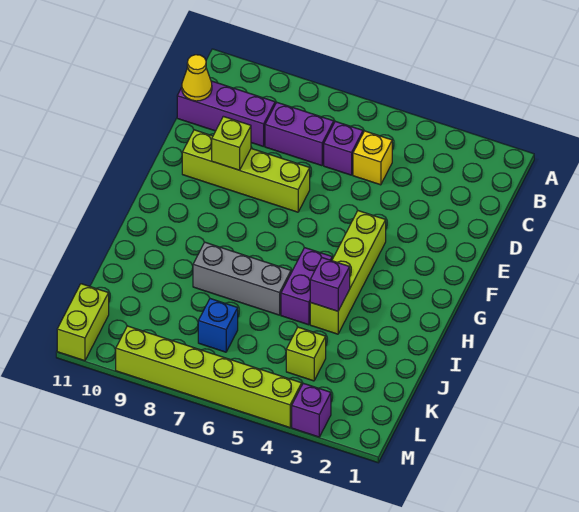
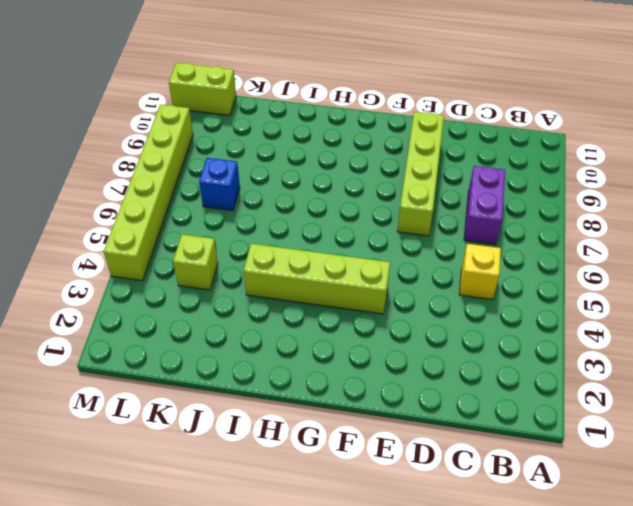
none -> purple 1x1 brick [324,121,363,175]
none -> purple 1x3 brick [177,81,275,147]
none -> purple 1x2 brick [281,248,332,325]

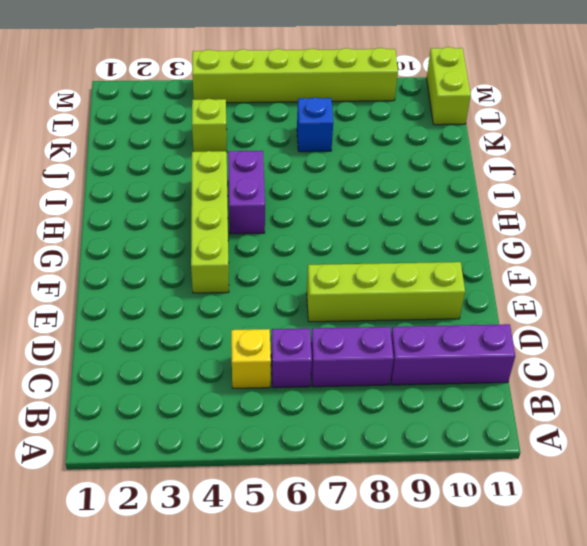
none -> grey 1x3 brick [193,242,291,315]
none -> purple 1x1 brick [292,383,331,437]
none -> yellow 1x1 cone [182,55,212,101]

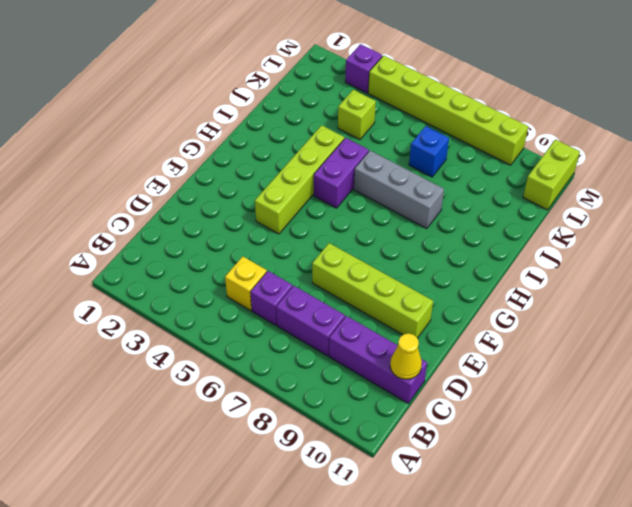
none -> lime 1x1 brick [212,116,251,170]
none -> purple 1x1 brick [310,258,350,311]

